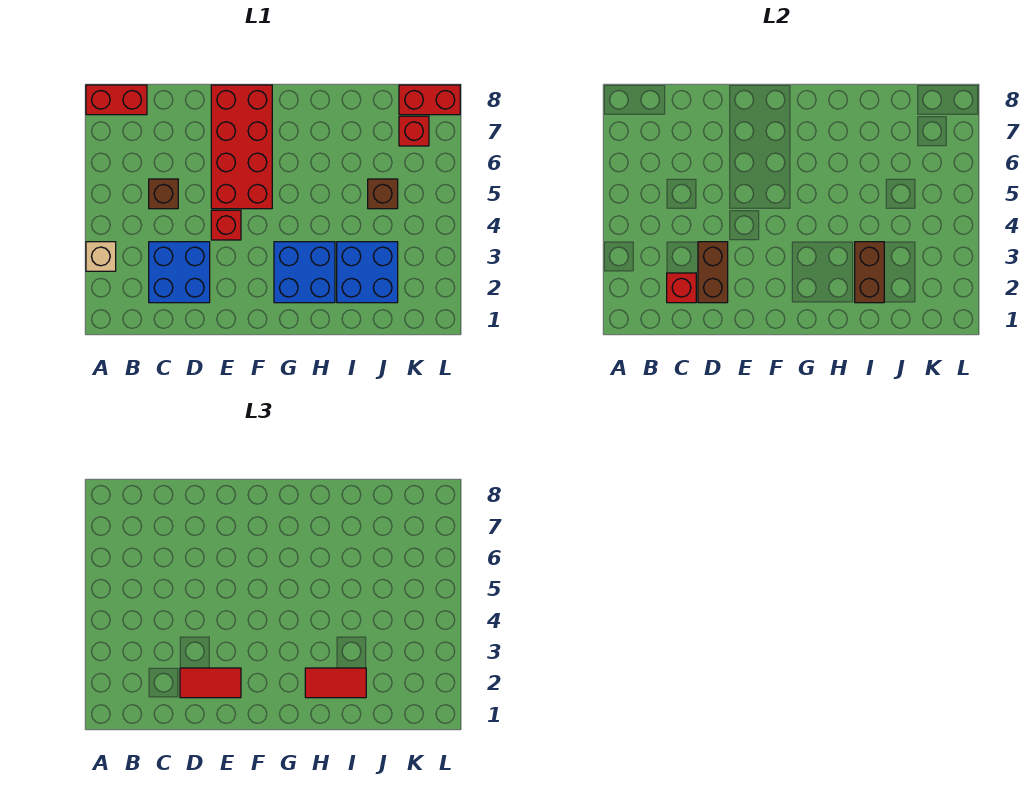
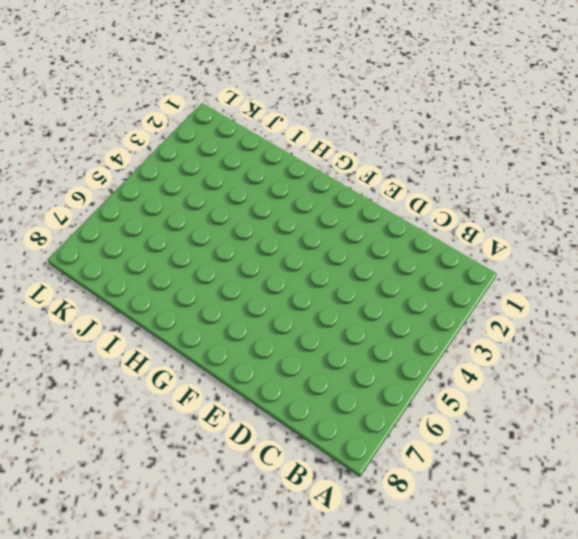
none -> tan 1x1 brick [86,242,116,271]
none -> red 1x2 brick [86,85,147,115]
none -> blue 2x2 brick [149,242,210,303]

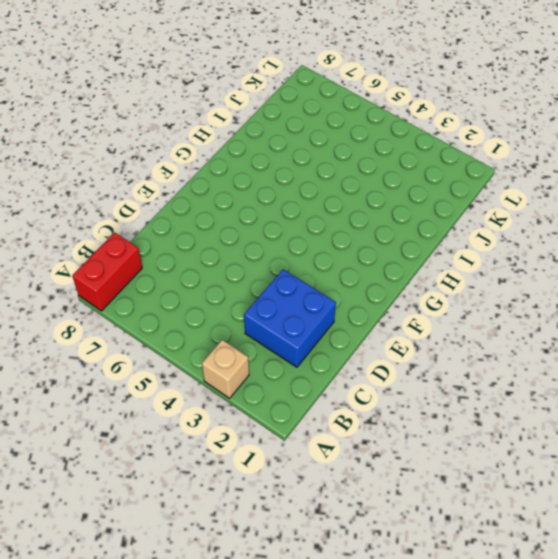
none -> brown 1x1 brick [149,179,178,209]
none -> red 1x1 brick [211,210,241,240]
none -> red 2x4 brick [211,85,272,209]

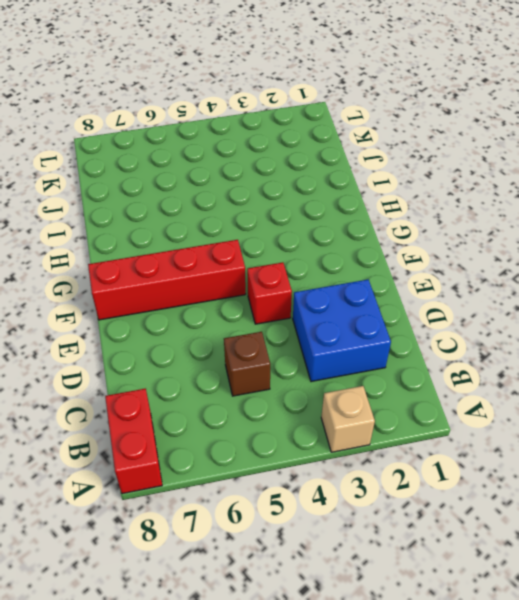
red 1x4 brick [88,240,246,320] -> red 2x4 brick [211,85,272,209]
none -> blue 2x2 brick [274,242,335,303]
none -> blue 2x2 brick [337,242,398,303]
none -> brown 1x1 brick [368,179,398,209]

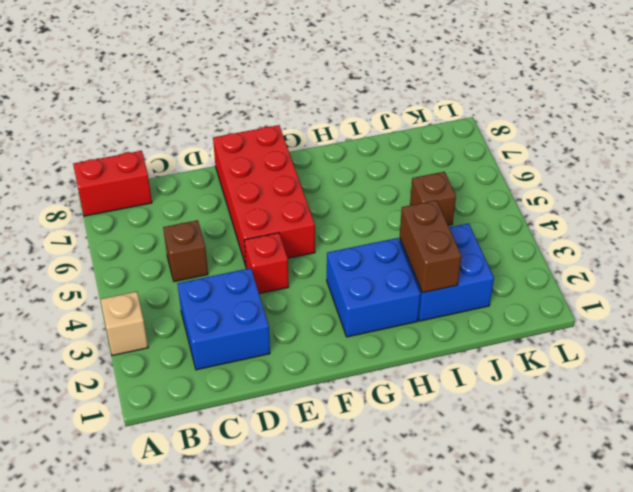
none -> red 1x1 brick [399,116,429,146]
none -> red 1x2 brick [399,85,460,115]
none -> red 1x1 brick [667,273,696,303]

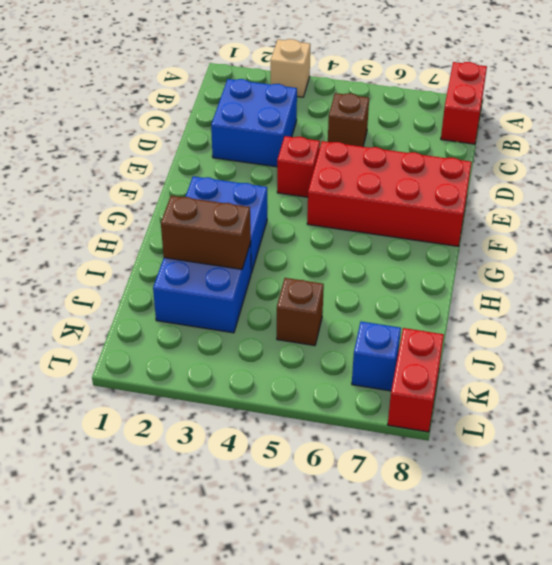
blue 1x1 brick [352,322,401,391] -> red 1x1 brick [399,116,429,146]
none -> red 1x1 brick [667,273,696,303]
none -> brown 1x2 brick [698,242,728,303]
none -> red 1x2 tile [180,668,241,698]

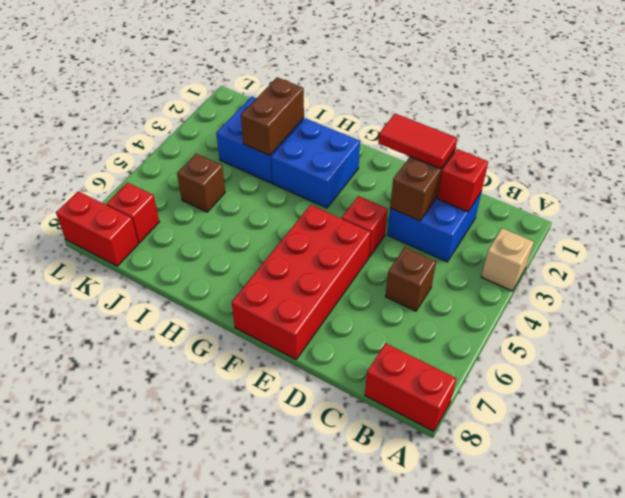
none -> red 1x2 tile [305,668,366,698]

